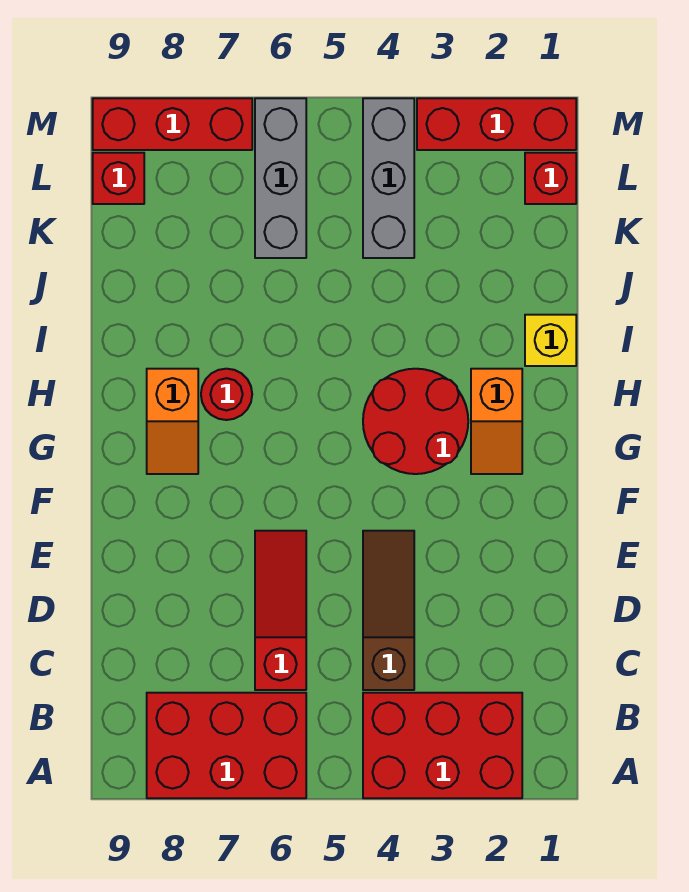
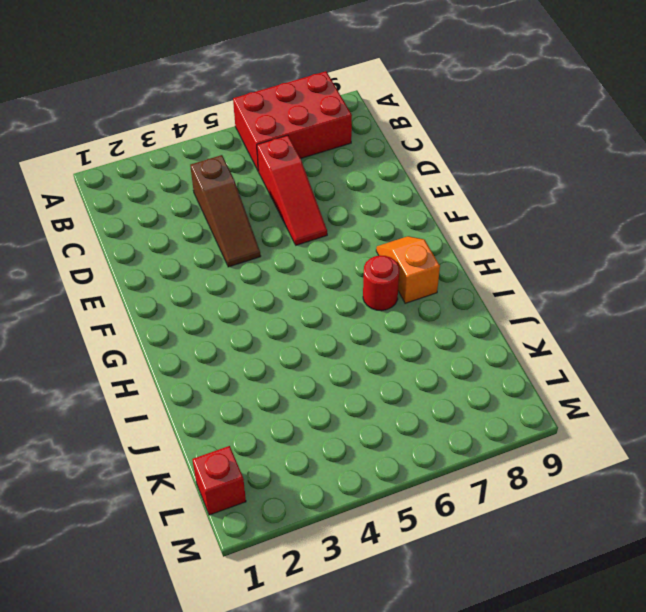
none -> red 2x3 brick [363,693,522,798]
none -> orange 1x2 slope [471,369,522,474]
none -> red 2x2 round brick [363,369,468,474]

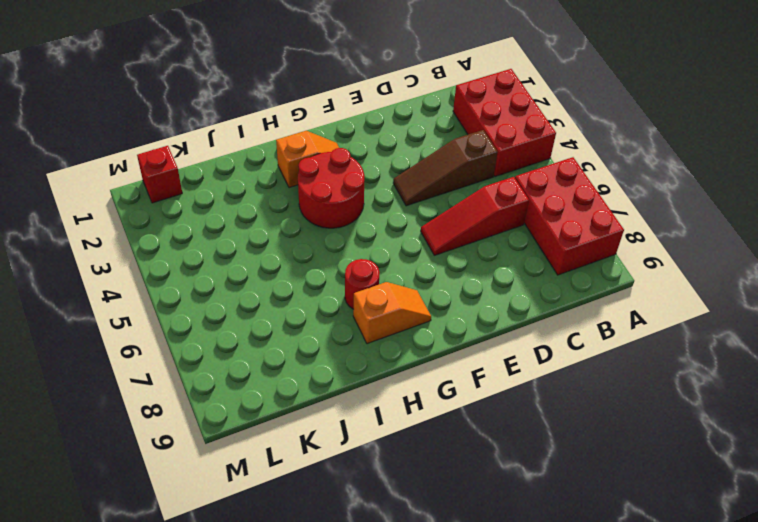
none -> yellow 1x1 brick [525,315,576,366]
none -> grey 1x3 brick [363,98,414,258]
none -> grey 1x3 brick [255,98,306,258]

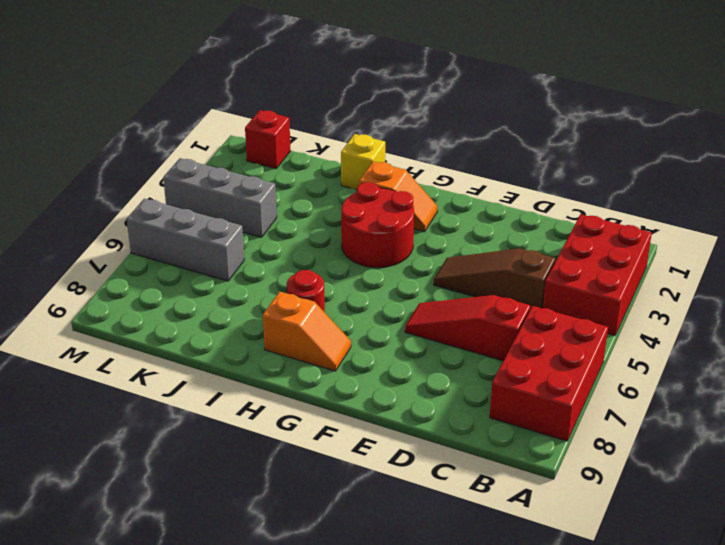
none -> red 1x1 brick [93,153,144,204]
none -> red 1x3 brick [417,98,576,150]
none -> red 1x3 brick [93,98,252,150]

